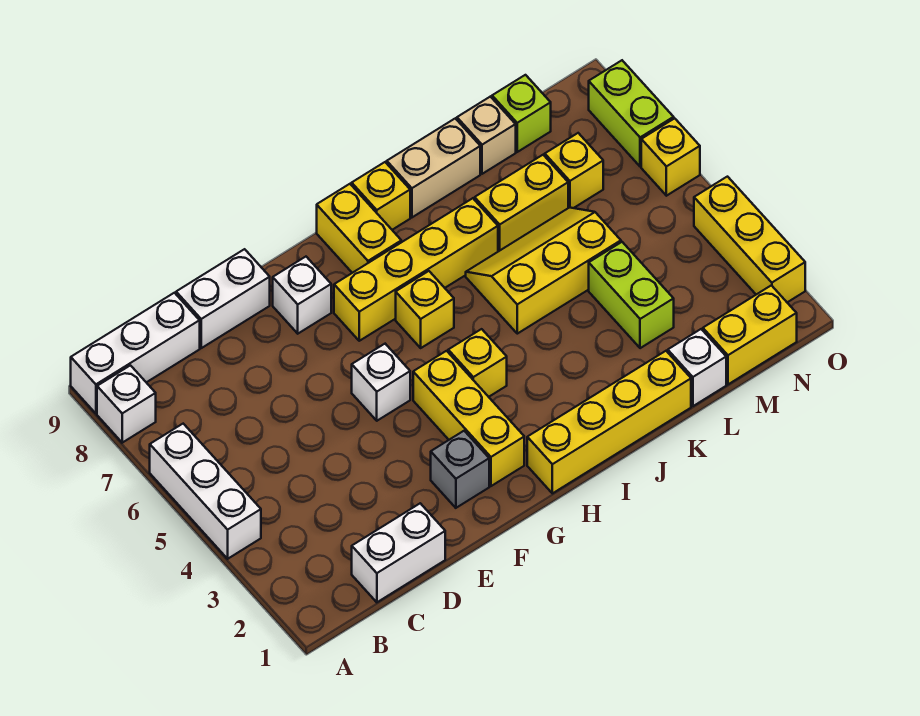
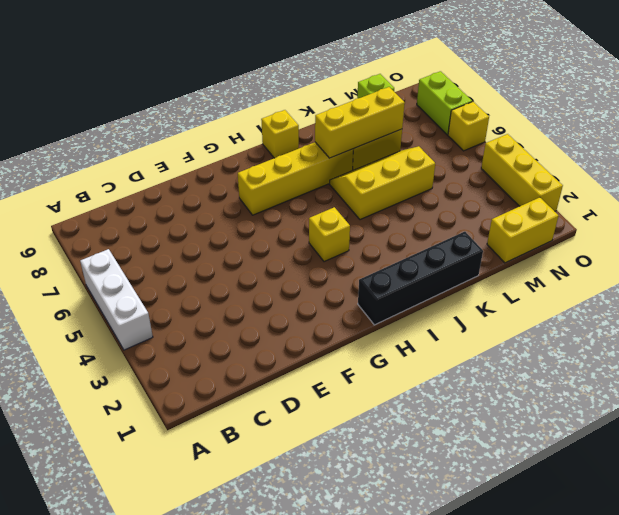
black 1x4 brick [358,232,483,325] -> yellow 1x4 brick [527,351,691,493]
yellow 1x3 brick [315,87,405,158] -> yellow 1x3 brick turned to [413,351,524,486]
none -> white 1x1 brick [97,365,156,443]
none -> white 1x3 brick [71,293,200,413]
none -> white 1x2 brick [352,503,445,602]

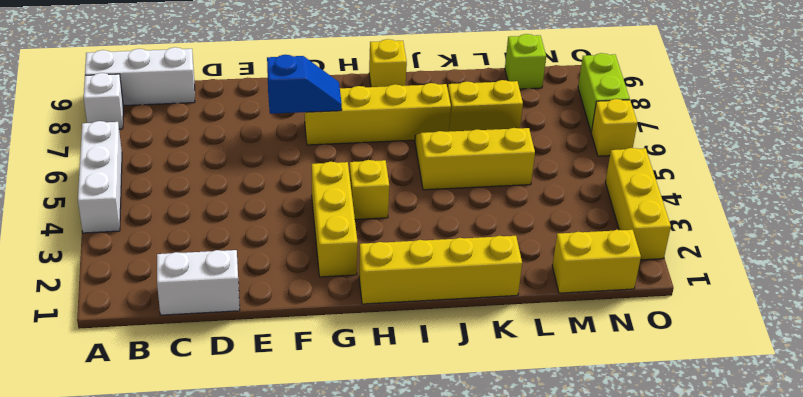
blue 1x2 slope [267,55,342,114] -> none
none -> white 1x2 brick [176,249,270,348]
none -> grey 1x1 brick [431,431,489,508]
none -> white 1x1 brick [352,344,410,421]

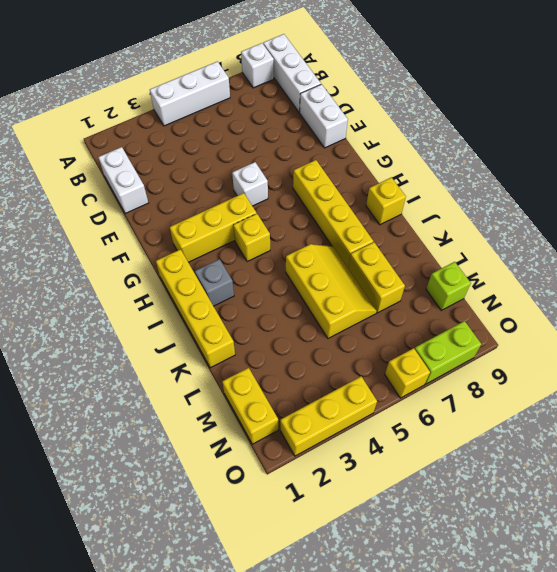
grey 1x1 brick [195,259,234,306] -> grey 1x1 brick moved to [431,431,489,508]
none -> white 1x1 brick [273,257,331,334]
none -> yellow 1x1 brick [396,271,454,348]
none -> yellow 1x2 brick [317,184,401,273]

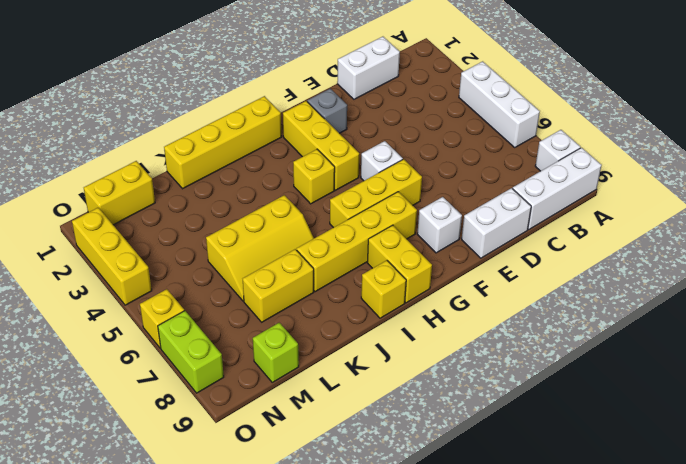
yellow 1x3 brick [330,159,422,228] -> yellow 1x1 brick [396,271,454,348]
none -> tan 1x2 brick [387,118,480,217]
none -> white 1x1 brick [668,329,726,406]
none -> lime 1x2 brick [589,242,674,348]

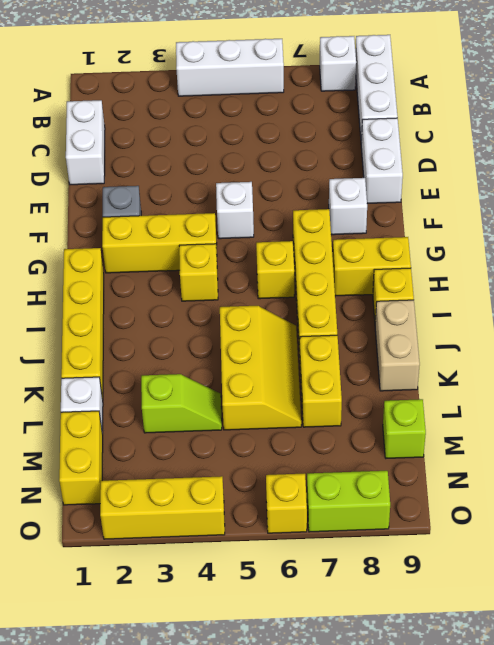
lime 1x2 slope [141,374,222,433] -> lime 1x2 brick [589,242,674,348]
none -> tan 1x1 brick [457,97,516,174]
none -> yellow 1x1 brick [545,133,603,208]

